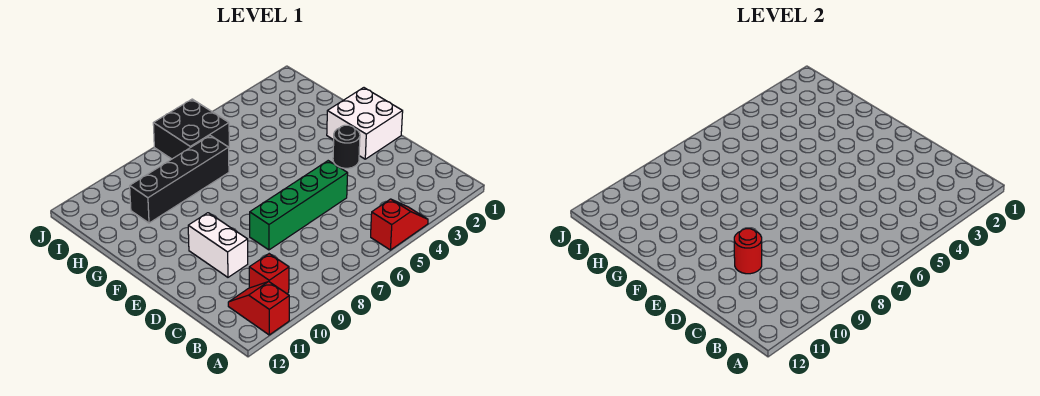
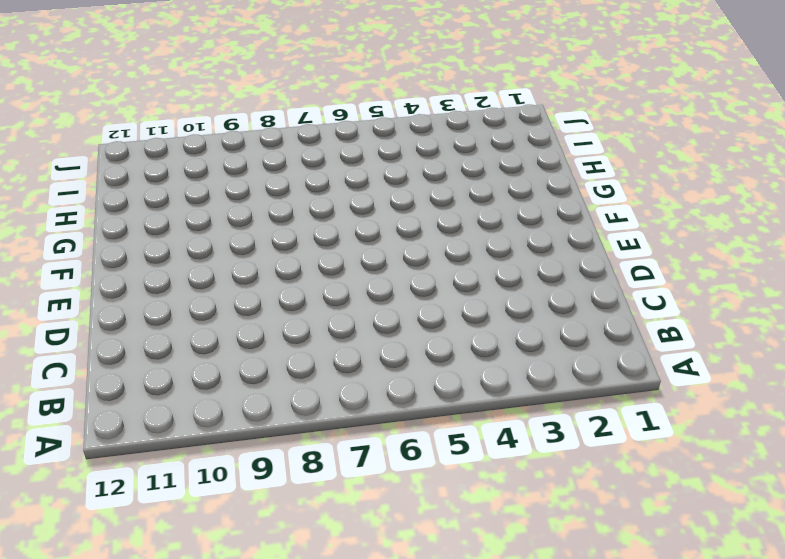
none -> red 1x2 slope [371,199,428,250]
none -> red 1x2 slope [228,282,289,335]

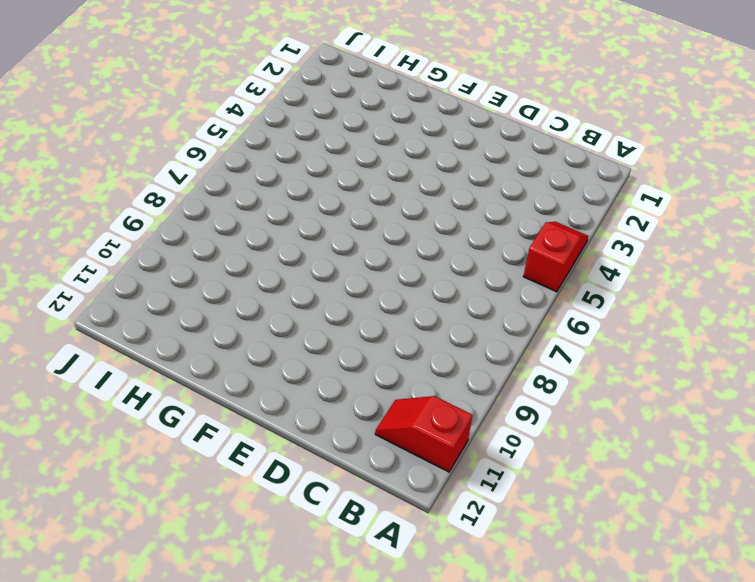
none -> red 1x1 brick [249,254,289,294]
none -> green 1x4 brick [250,161,348,250]

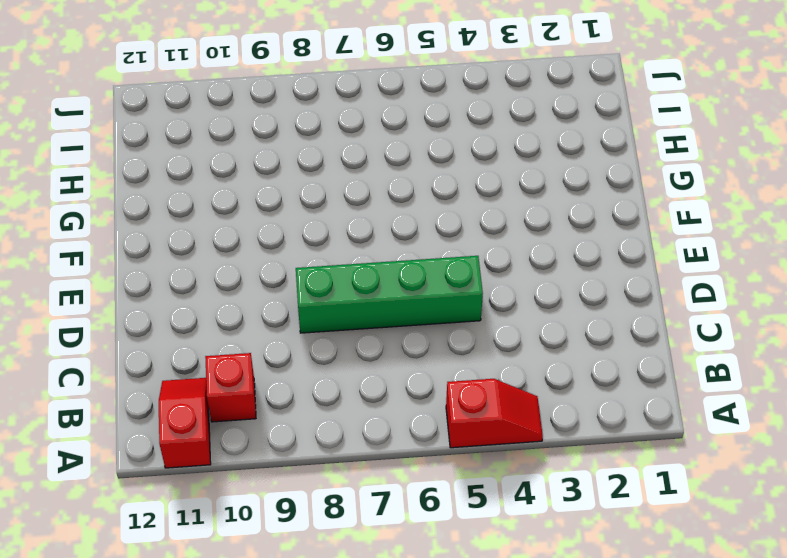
none -> white 1x2 brick [188,213,248,277]
none -> white 2x2 brick [327,88,403,159]

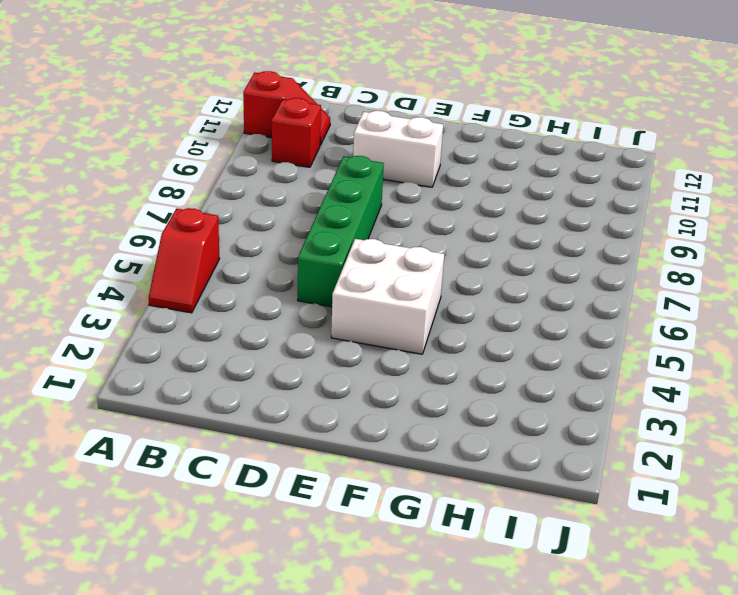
white 2x2 brick [331,239,444,354] -> white 2x2 brick moved to [327,88,403,159]
none -> black 1x1 round brick [333,125,360,168]
none -> black 1x4 brick [130,136,229,223]

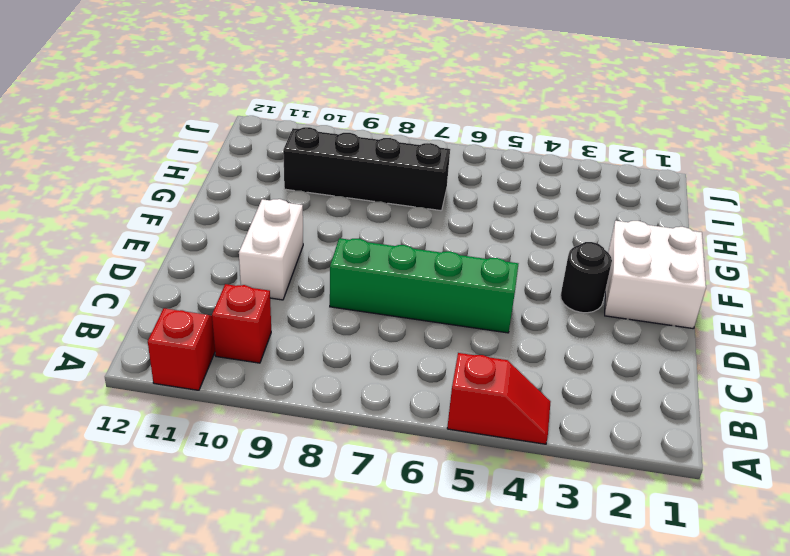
none -> black 2x2 brick [153,99,229,159]
none -> red 1x1 round brick [734,229,762,274]

